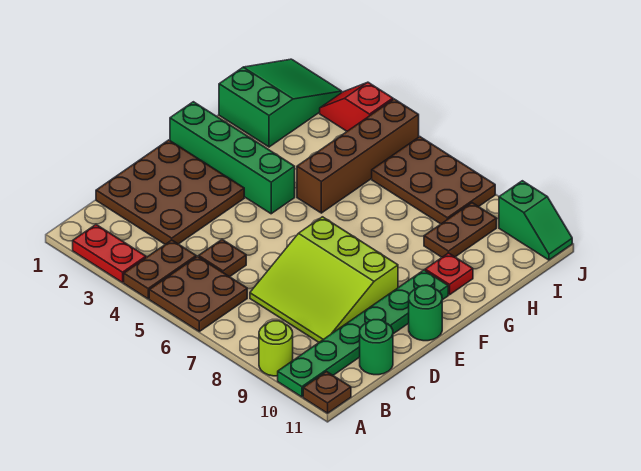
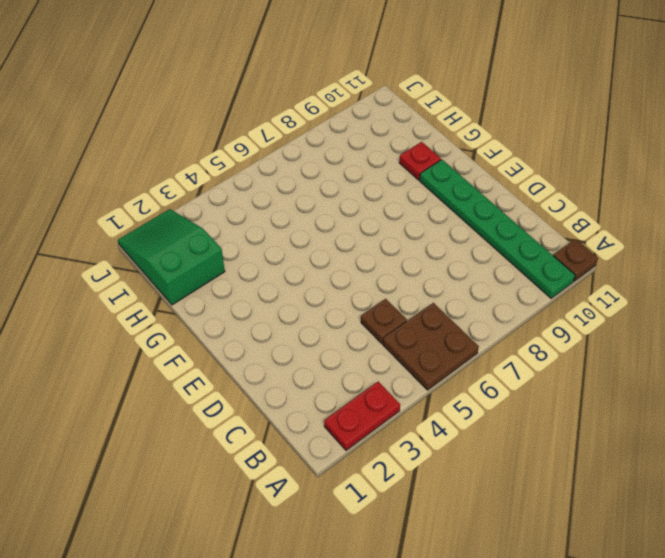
none -> brown 1x2 plate [124,240,196,299]
none -> lime 1x1 round brick [259,321,293,376]
none -> brown 3x3 plate [96,140,244,244]

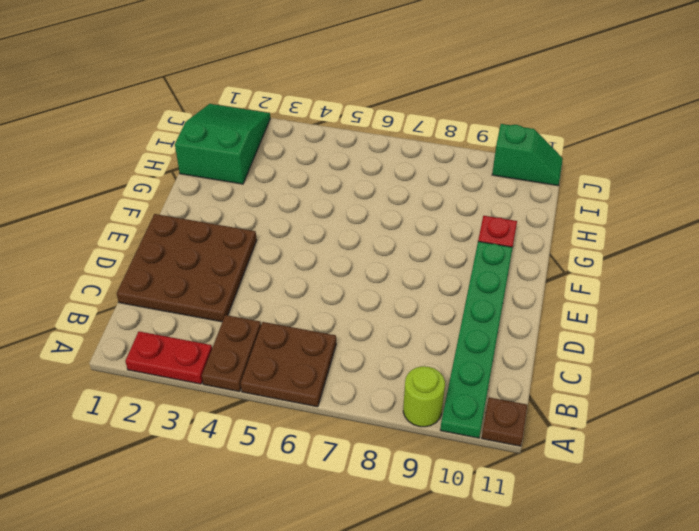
none -> brown 1x1 plate [199,240,246,277]
none -> lime 3x3 slope [250,217,398,342]
none -> green 1x1 round brick [360,320,393,375]

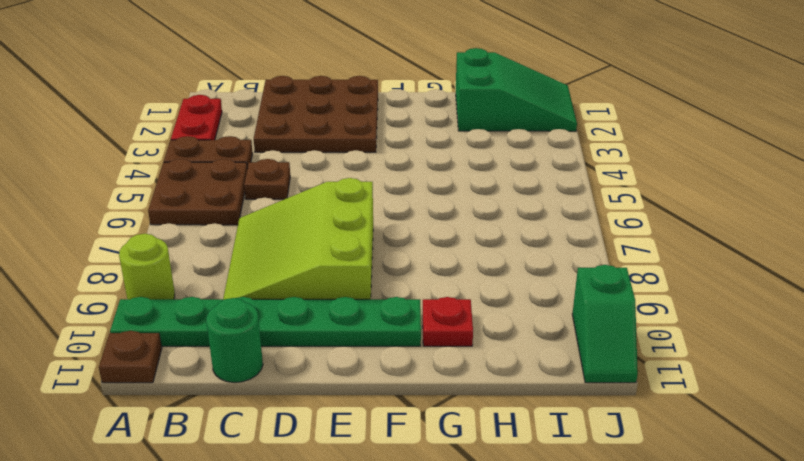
none -> green 1x1 round brick [409,285,442,341]
none -> green 1x4 brick [170,102,295,214]
none -> brown 1x4 brick [297,99,419,213]

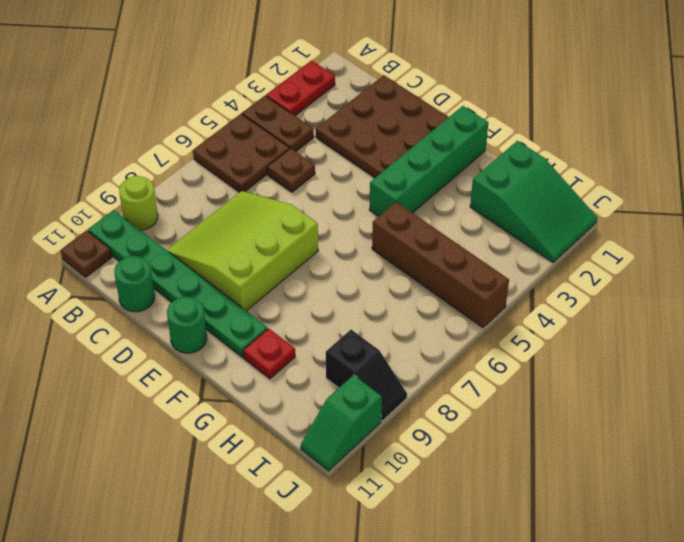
black 1x2 slope [326,330,407,421] -> brown 1x2 plate [424,203,497,257]
none -> brown 2x3 plate [372,137,495,224]
none -> red 1x2 slope [320,82,393,131]

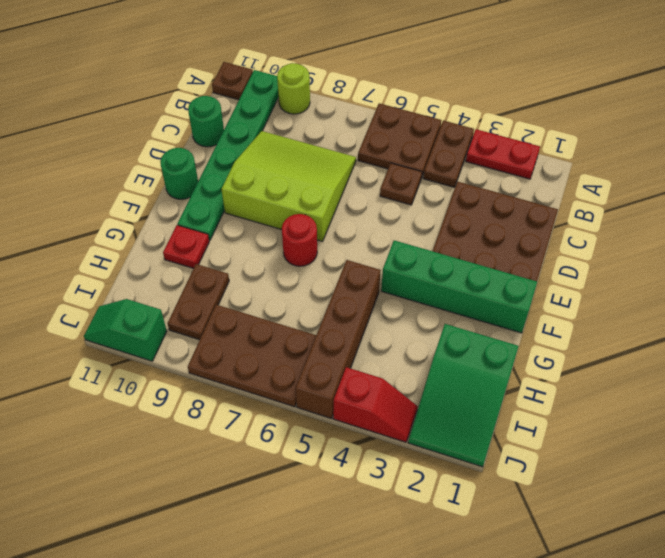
red 1x1 round brick [282,214,317,266] -> none

